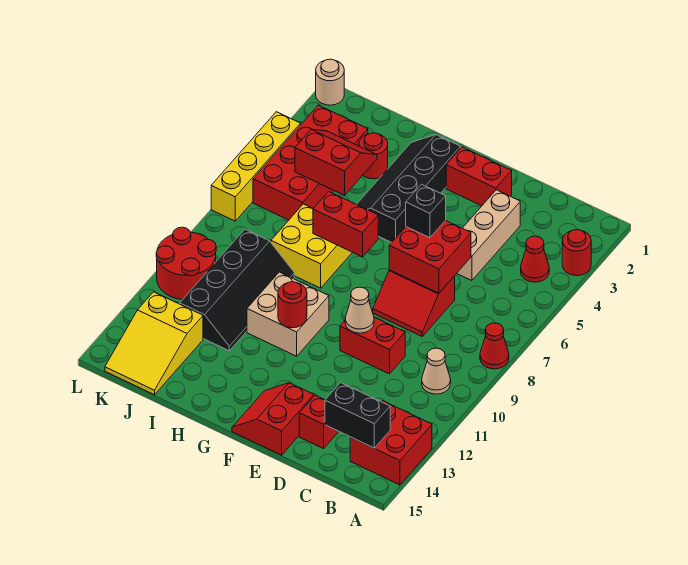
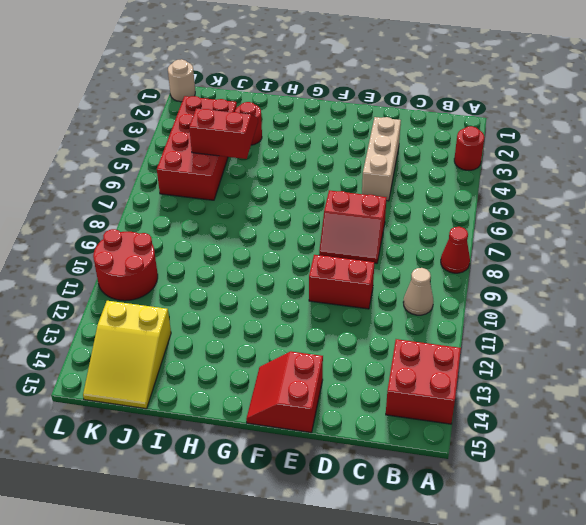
none -> red 1x1 cone [521,236,549,282]
none -> red 1x1 brick [299,395,339,449]
none -> red 1x2 brick [446,147,512,206]

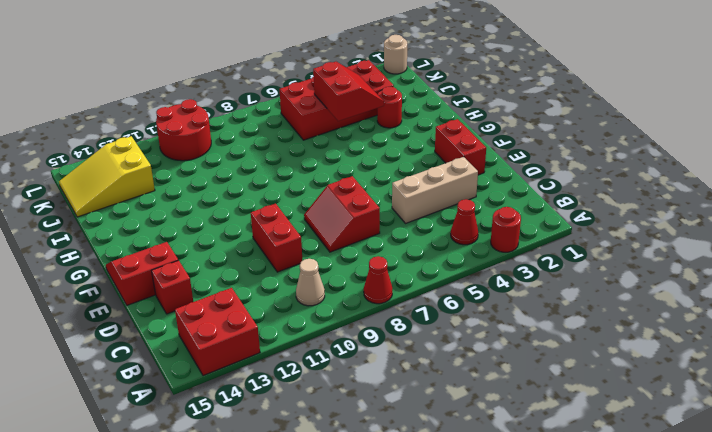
none -> black 2x4 slope [357,135,461,243]
none -> tan 2x2 brick [247,272,329,356]
none -> yellow 2x2 brick [271,204,352,288]

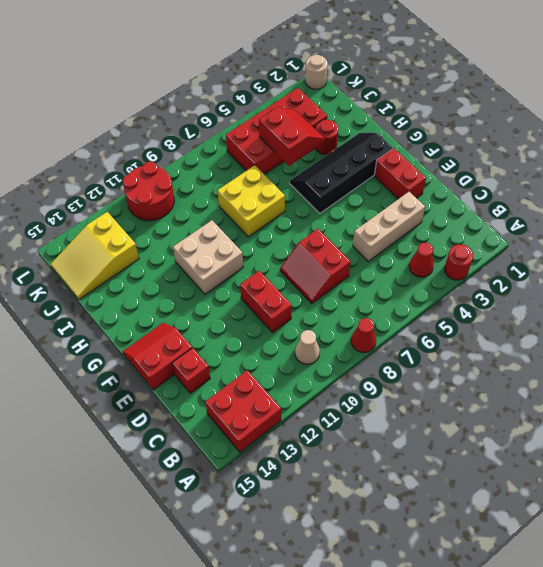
none -> black 2x4 slope [180,229,294,351]
none -> yellow 1x4 brick [211,112,301,221]
none -> black 1x2 brick [325,383,390,448]

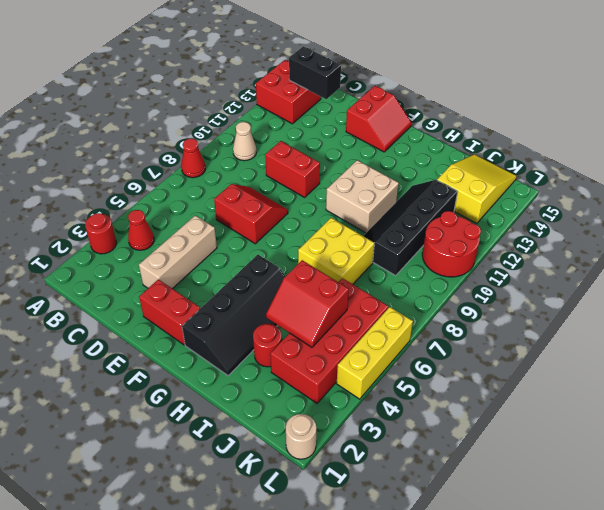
yellow 1x3 brick [337,307,413,399] -> yellow 1x4 brick [211,112,301,221]
none -> red 1x1 brick [299,395,339,449]
none -> red 2x2 brick [389,220,471,293]
none -> tan 1x1 cone [345,287,374,333]

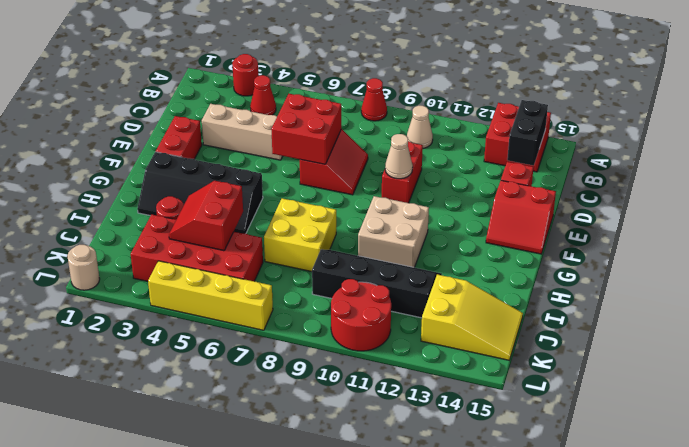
none -> red 1x2 brick [313,192,378,257]
none -> red 1x1 round brick [278,282,307,328]
none -> black 1x1 brick [406,184,446,238]

